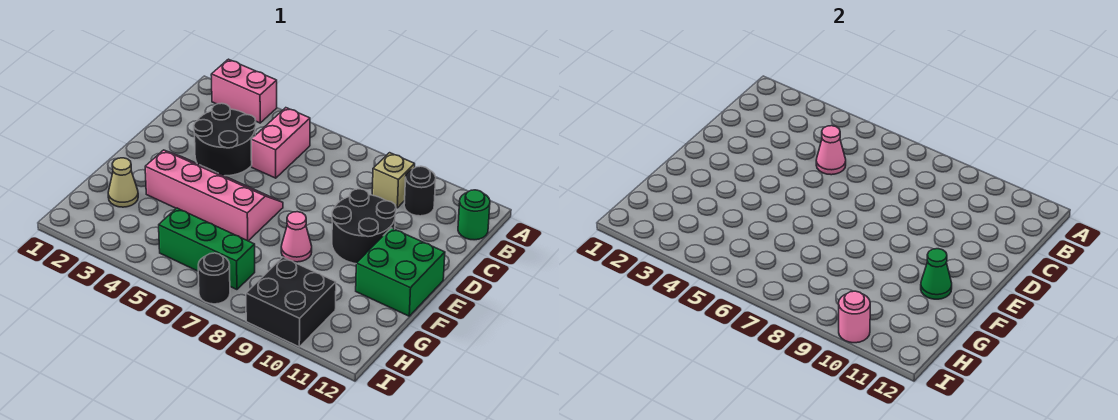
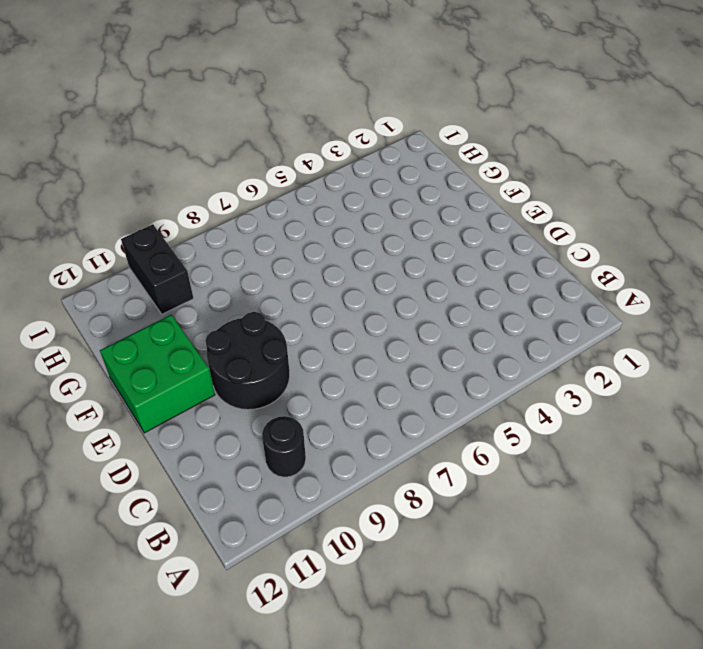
black 1x2 brick [121,224,193,314] -> black 2x2 brick [246,257,336,347]
none -> pink 1x2 brick [211,59,277,123]
none -> pink 1x2 brick [251,108,310,178]
none -> tan 1x1 brick [372,153,415,208]

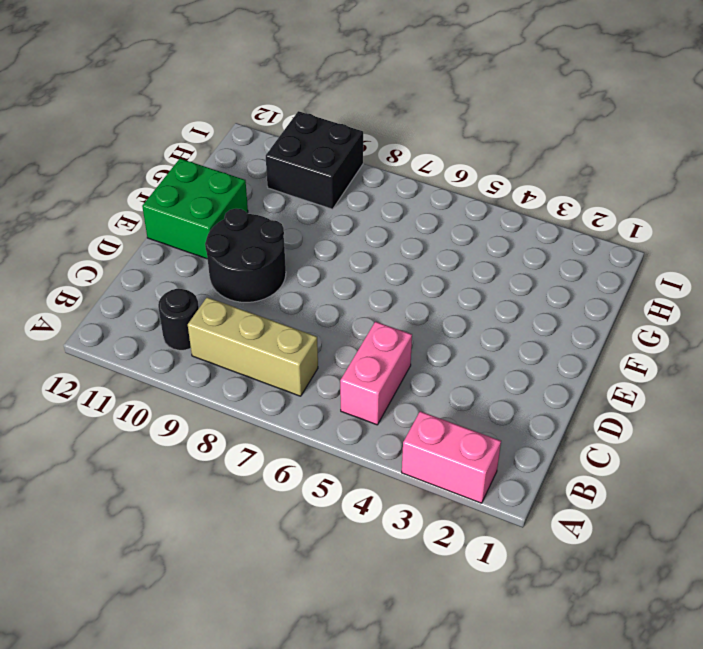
tan 1x3 brick [188,297,318,396] -> tan 1x1 brick [372,153,415,208]
none -> green 1x1 round brick [458,190,490,240]
none -> black 2x2 round brick [194,103,256,176]
none -> pink 2x4 slope [145,150,283,241]

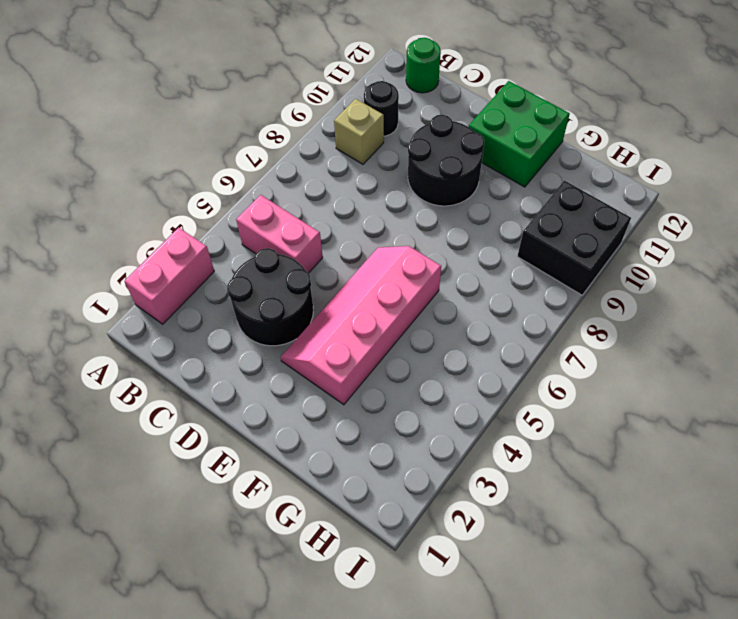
none -> pink 1x1 cone [281,212,312,262]
none -> tan 1x1 cone [108,158,138,207]
none -> green 1x3 brick [159,208,255,290]

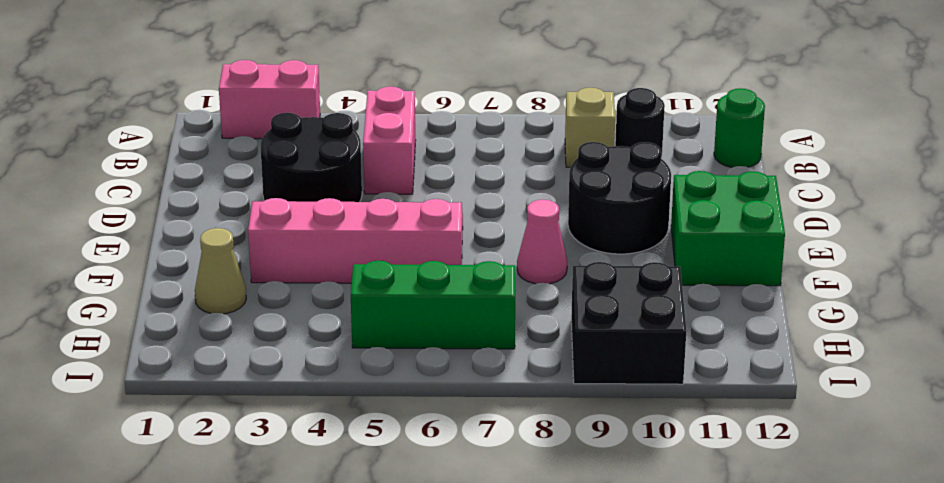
none -> black 1x1 round brick [198,253,230,304]
none -> pink 1x1 cone [816,126,846,175]
none -> green 1x1 cone [921,249,952,299]

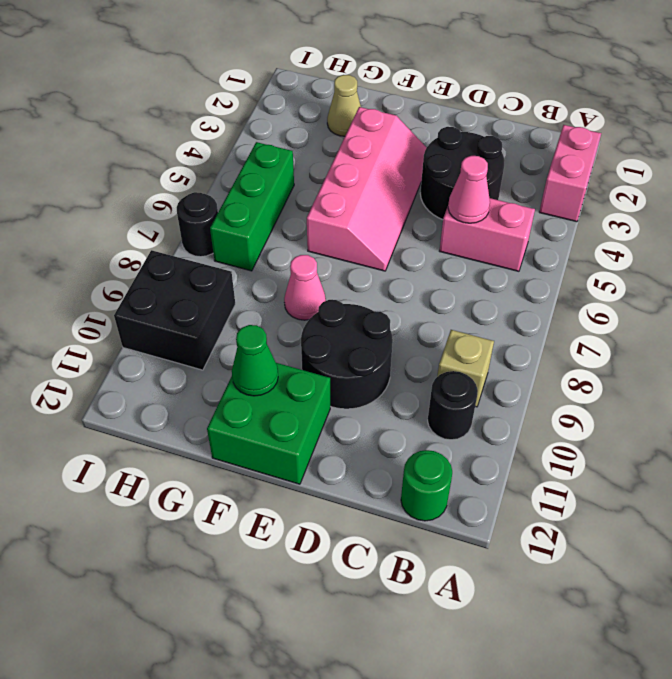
none -> pink 1x1 round brick [839,291,870,343]

